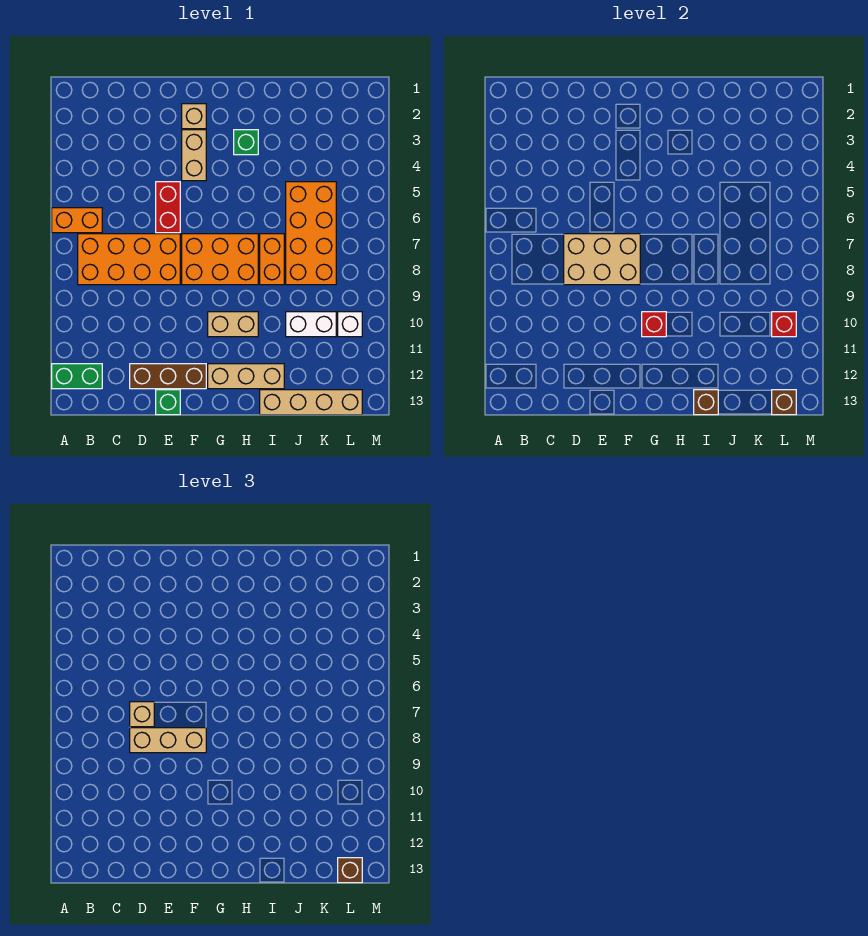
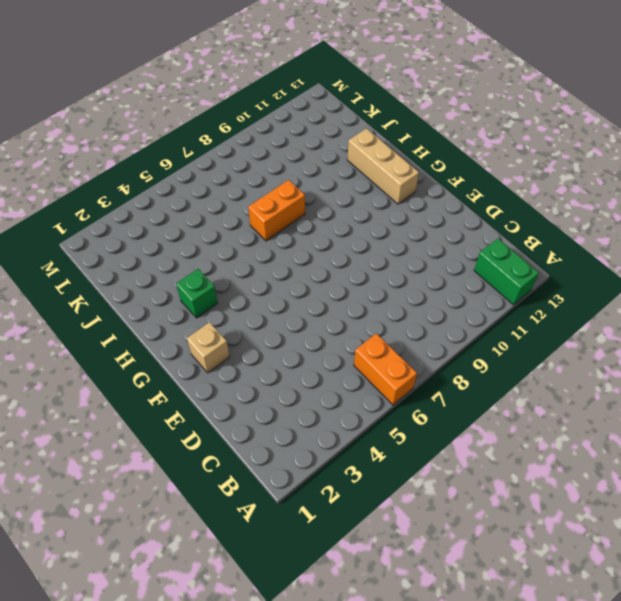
none -> orange 2x4 brick [78,234,180,285]
none -> brown 1x3 brick [130,364,206,389]
none -> red 1x2 brick [156,182,180,233]

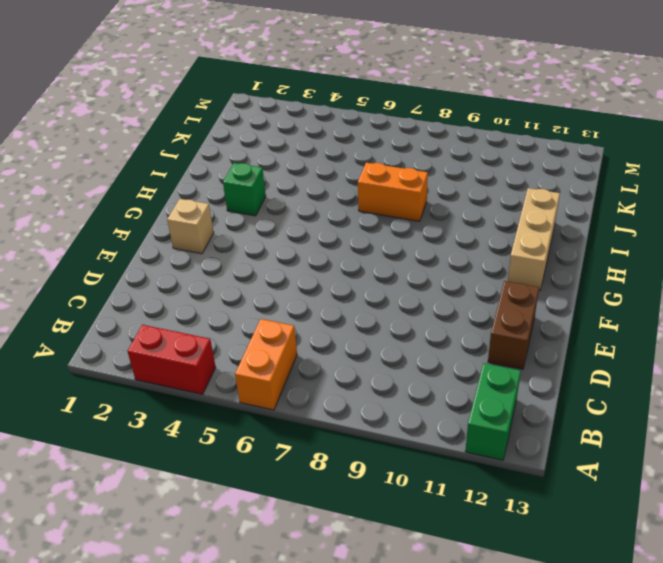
red 1x2 brick [127,325,216,394] -> red 1x2 brick moved to [156,182,180,233]
brown 1x2 brick [488,281,539,369] -> brown 1x3 brick [130,364,206,389]
none -> orange 2x4 brick [78,234,180,285]
none -> green 1x1 brick [156,390,180,415]
none -> tan 1x2 brick [182,130,206,181]

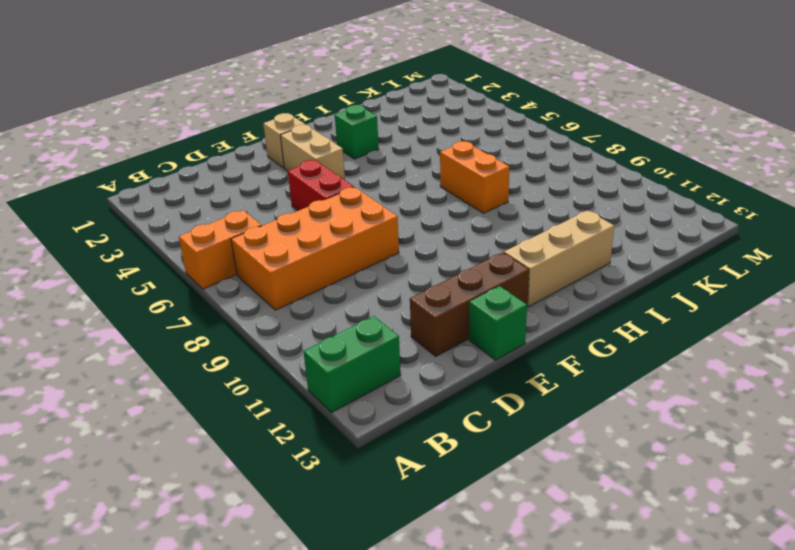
none -> orange 2x3 brick [182,234,258,285]
none -> tan 1x2 brick [208,312,258,337]
none -> tan 1x4 brick [260,390,362,415]

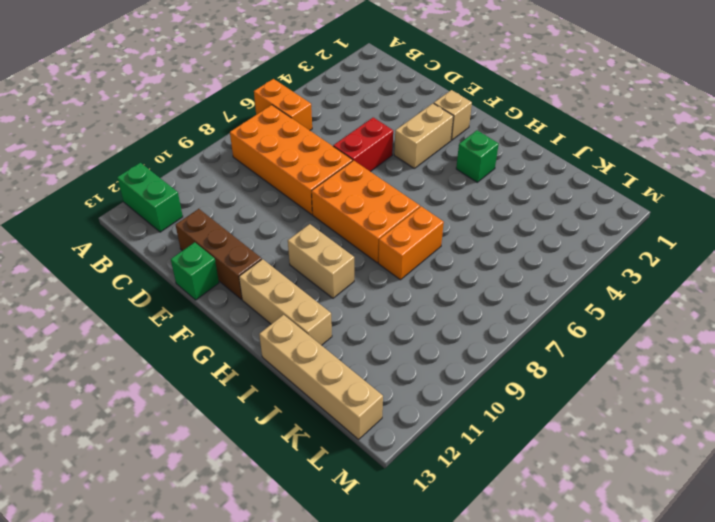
none -> orange 2x4 brick [286,182,336,285]
none -> white 1x2 brick [286,312,336,337]
none -> white 1x1 brick [338,312,362,337]

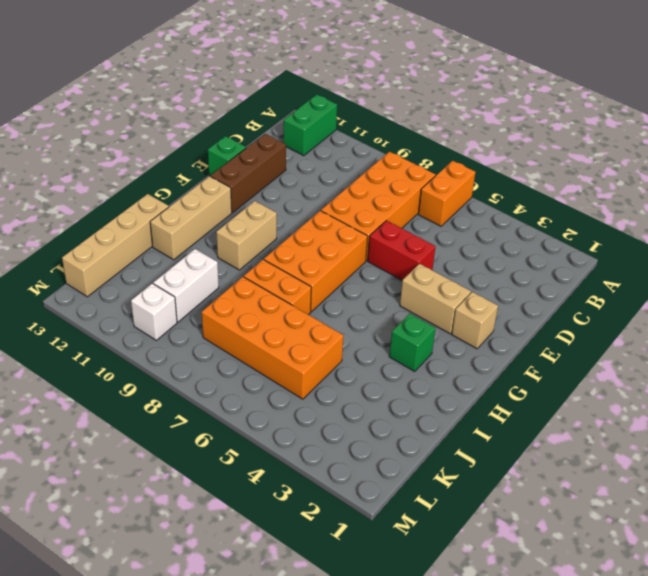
none -> tan 2x3 brick [564,234,640,285]
none -> red 1x1 brick [642,312,666,337]
none -> brown 1x1 brick [694,390,718,415]

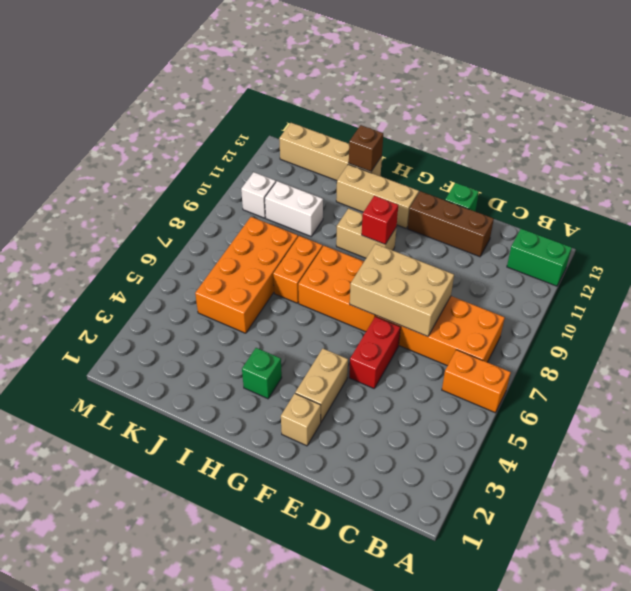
none -> red 1x1 brick [772,312,796,337]
none -> brown 1x1 brick [772,390,796,415]
none -> tan 1x1 brick [130,702,154,727]

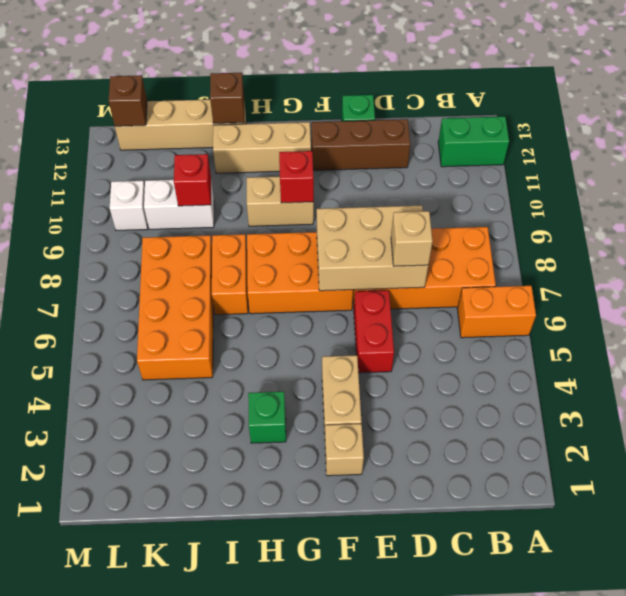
red 1x1 brick [174,154,211,206] -> red 1x1 brick moved to [772,312,796,337]
none -> tan 1x3 brick [130,728,206,753]
none -> brown 1x1 brick [338,858,362,883]

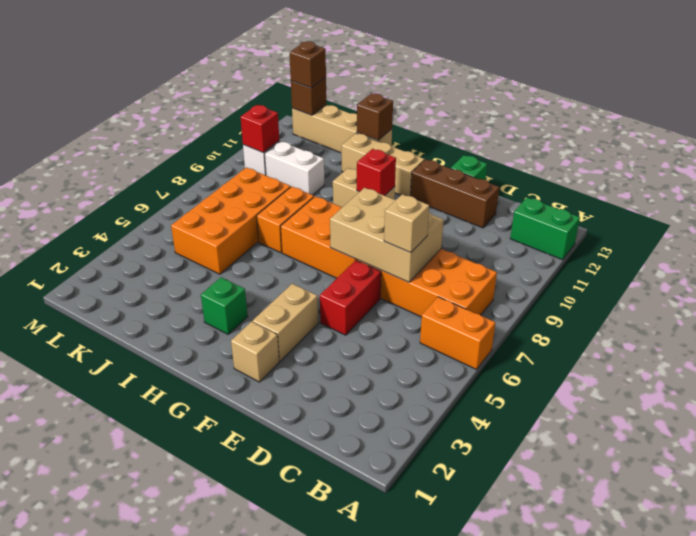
none -> tan 1x3 brick [130,728,206,753]

